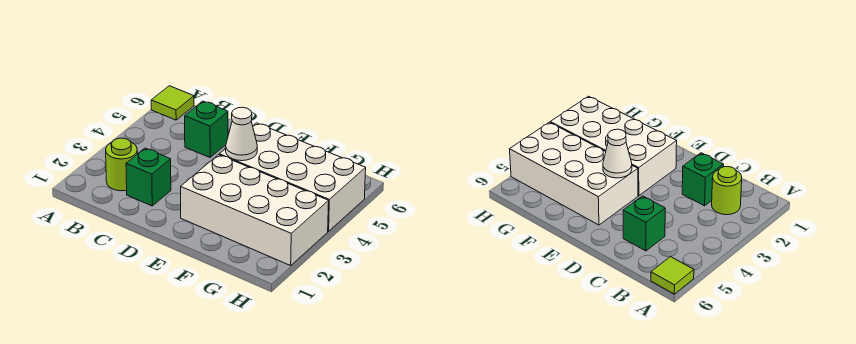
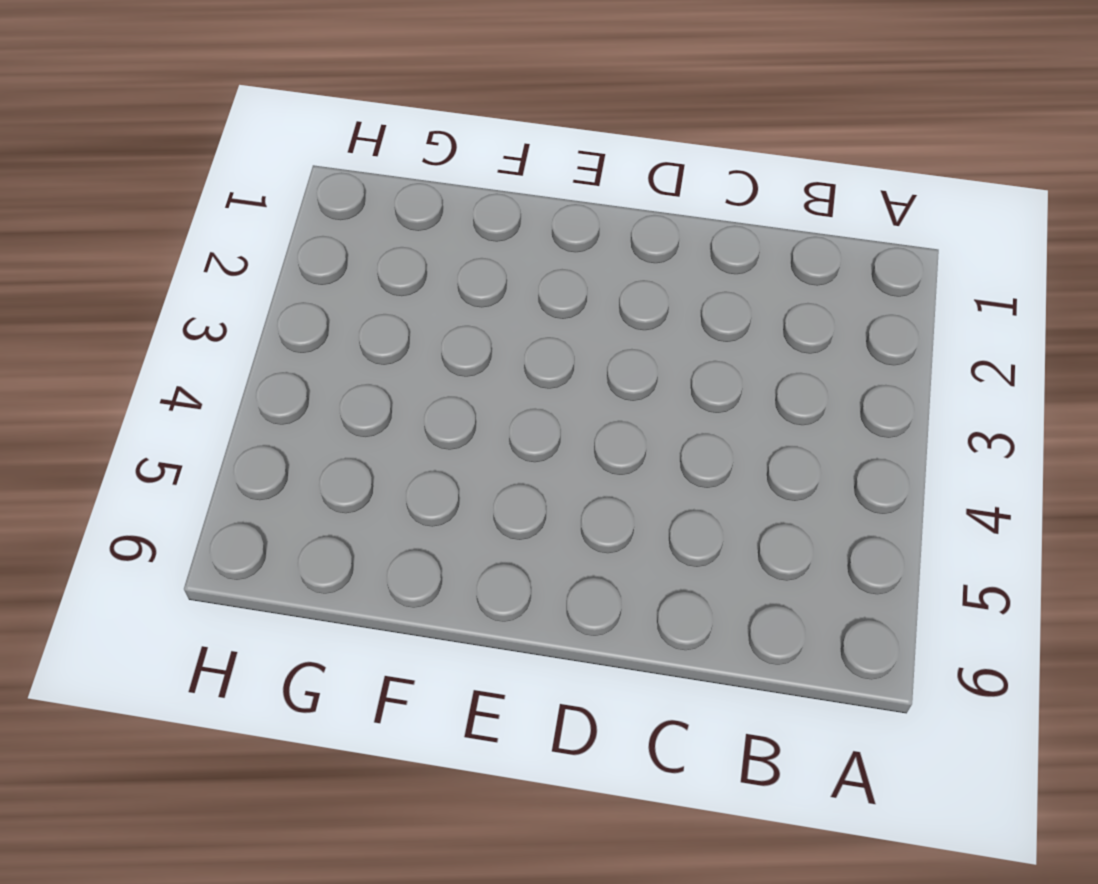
none -> lime 1x1 tile [151,86,194,120]
none -> lime 1x1 round brick [106,138,137,191]

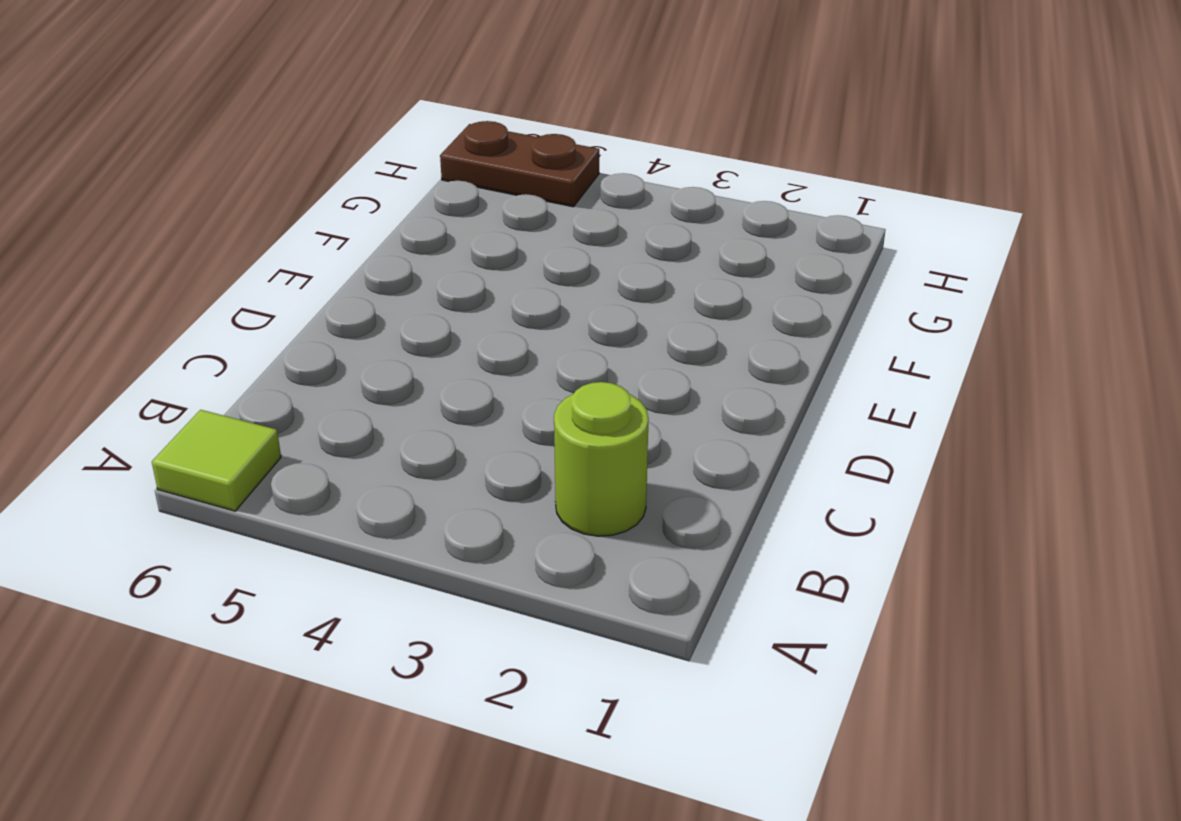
brown 1x2 plate [440,121,599,207] -> white 2x4 brick [219,123,366,231]
none -> green 1x1 brick [126,148,171,206]
none -> green 1x1 brick [185,101,228,157]

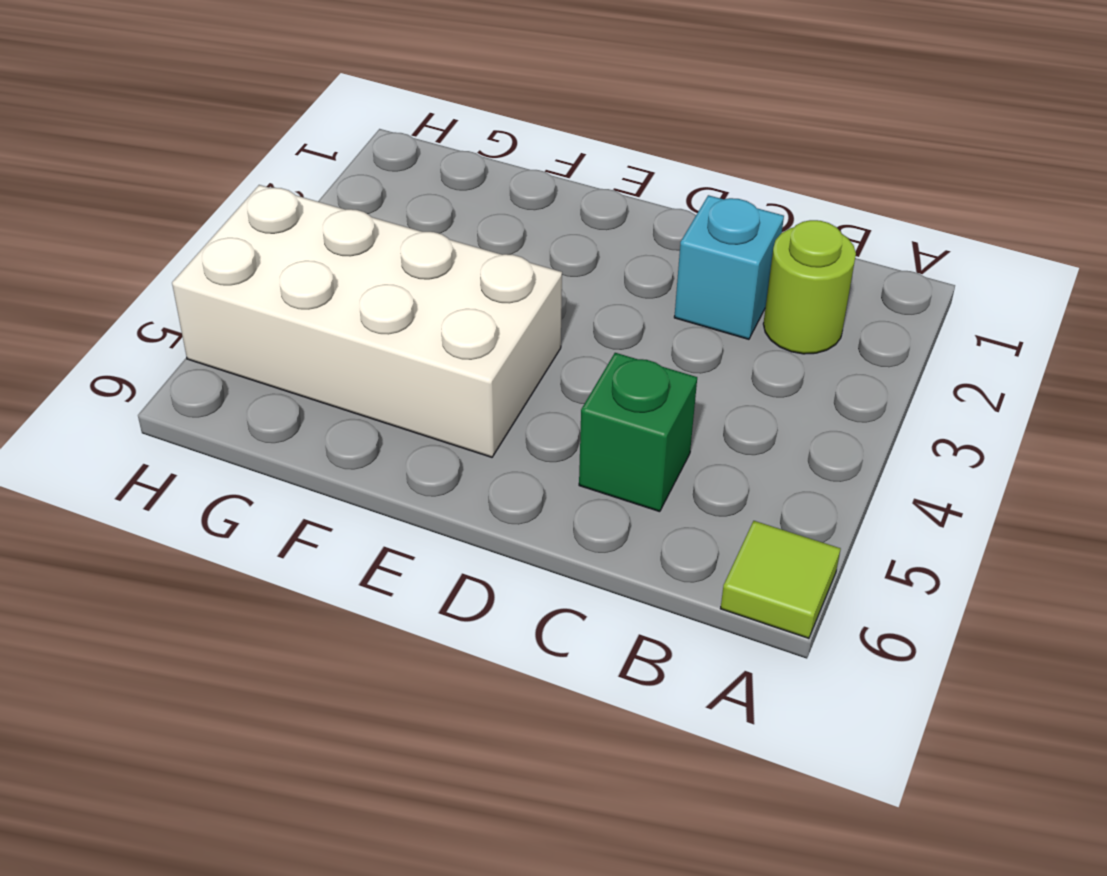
cyan 1x1 brick [674,195,784,339] -> green 1x1 brick [126,148,171,206]
none -> white 2x4 brick [181,155,329,266]
none -> white 1x1 cone [226,107,257,161]

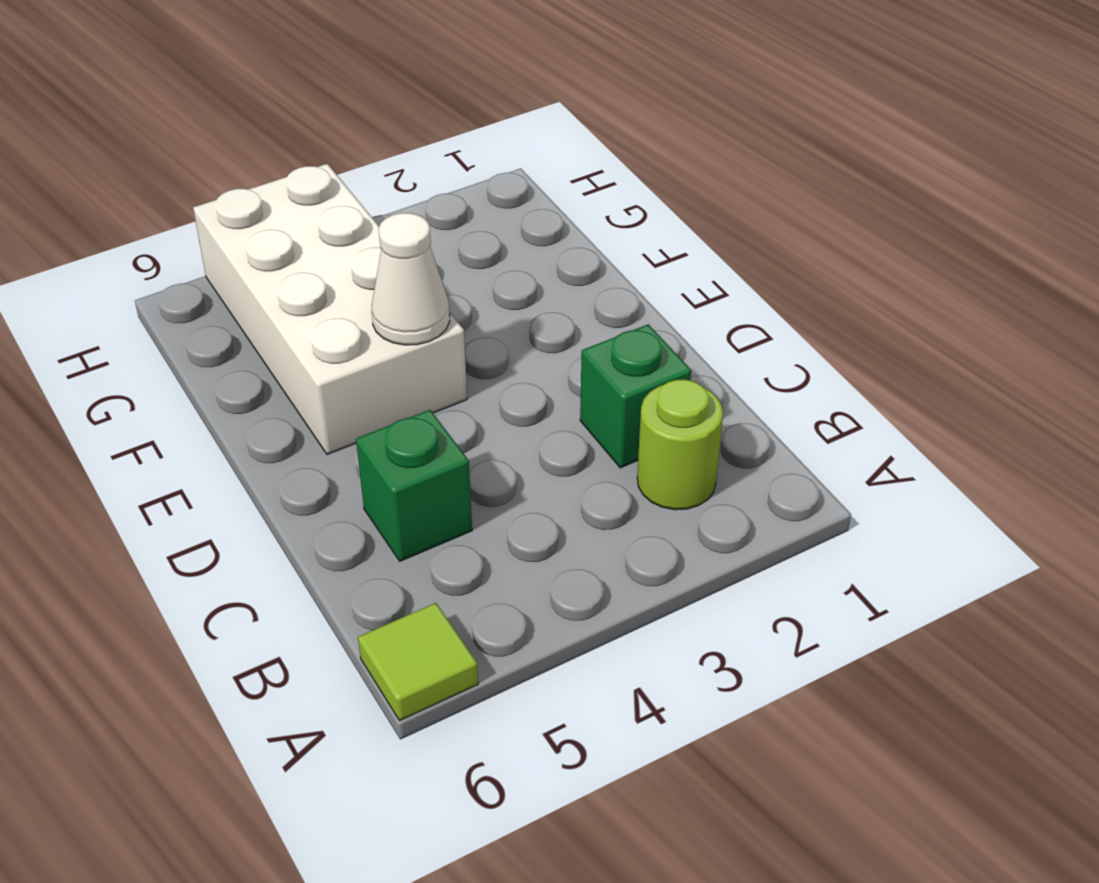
none -> white 2x4 brick [181,155,329,266]

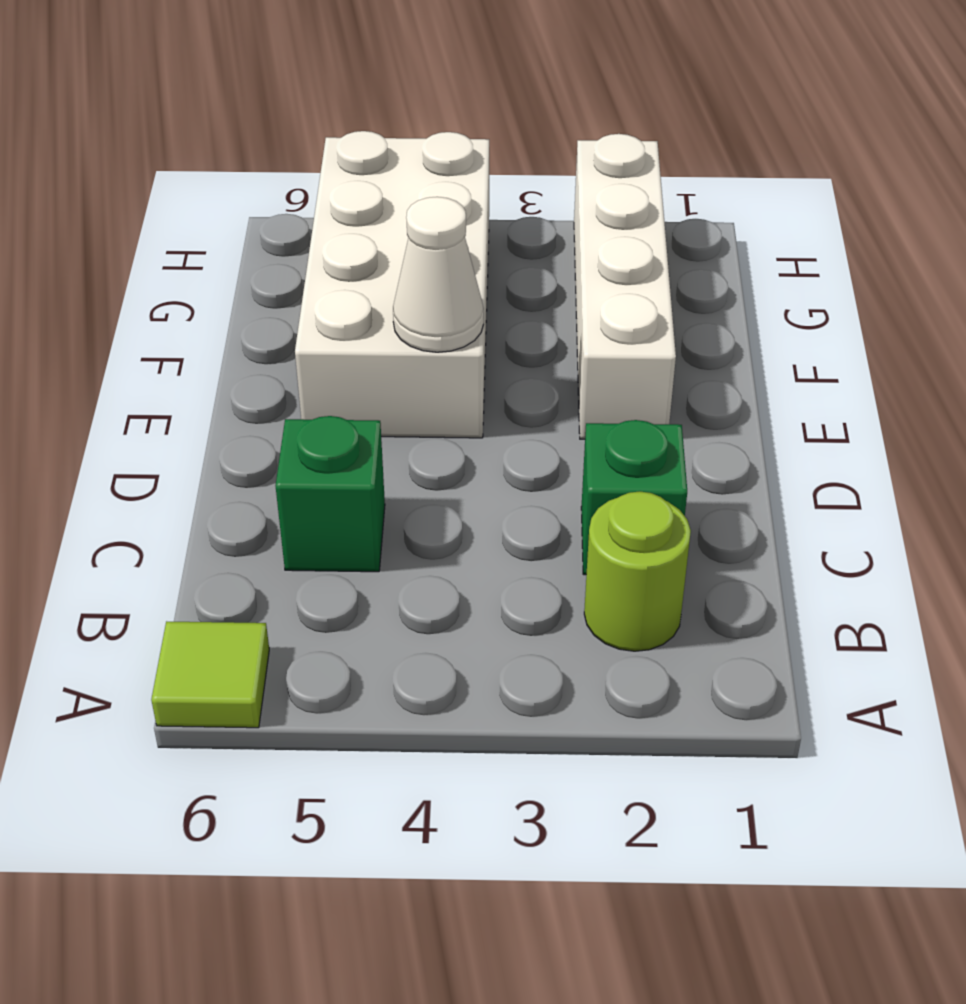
white 1x4 brick [574,134,676,439] -> white 2x4 brick [181,155,329,266]

